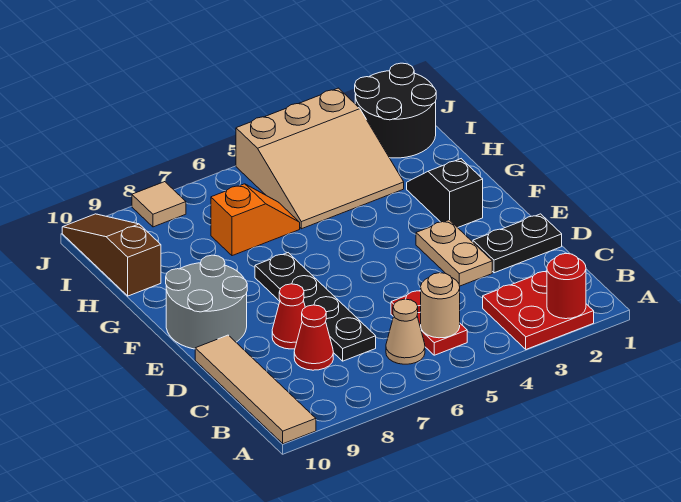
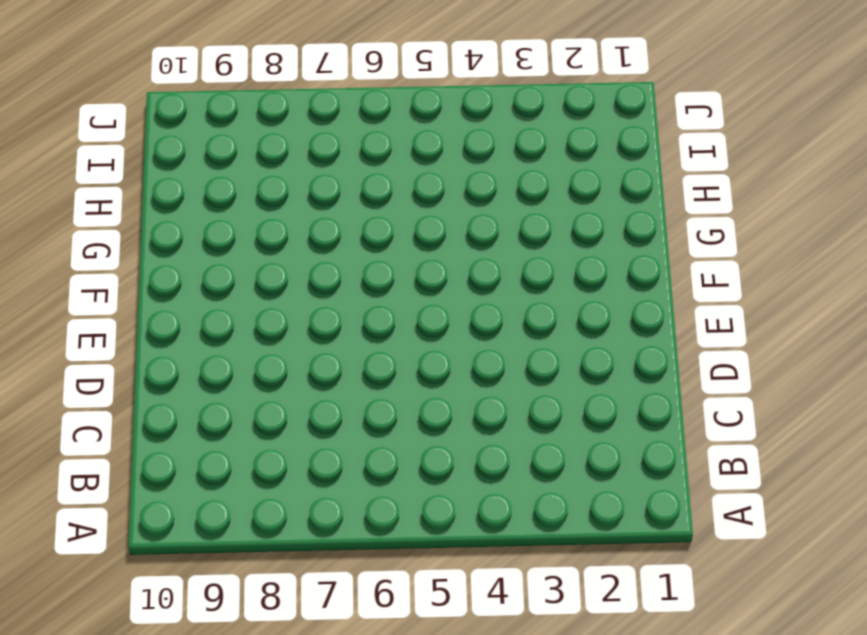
none -> red 2x2 plate [483,271,594,349]
none -> tan 1x4 tile [195,335,316,444]
none -> red 1x2 plate [391,290,467,355]

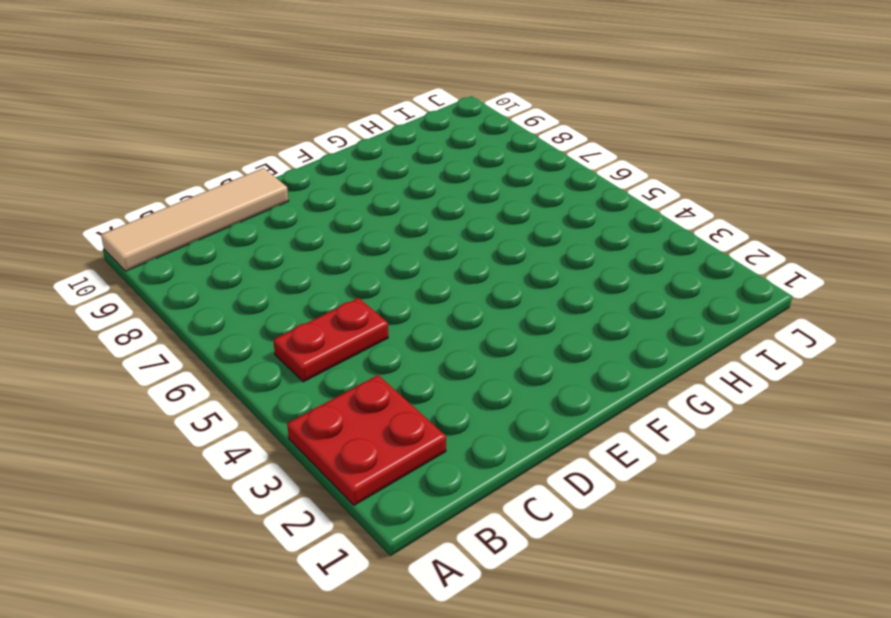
none -> tan 1x1 cone [386,299,425,364]
none -> black 1x4 plate [255,253,376,361]
none -> red 1x1 cone [294,305,333,370]

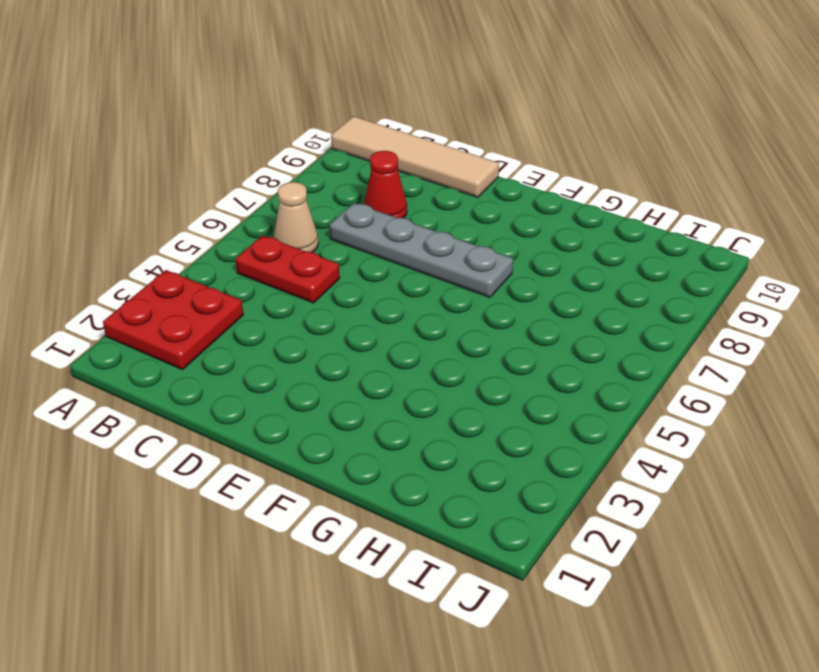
grey 1x4 plate [329,203,513,297] -> black 1x4 plate [255,253,376,361]
none -> black 1x2 plate [473,214,562,273]
none -> tan 1x2 plate [416,220,492,286]
none -> red 1x1 cone [272,284,305,349]

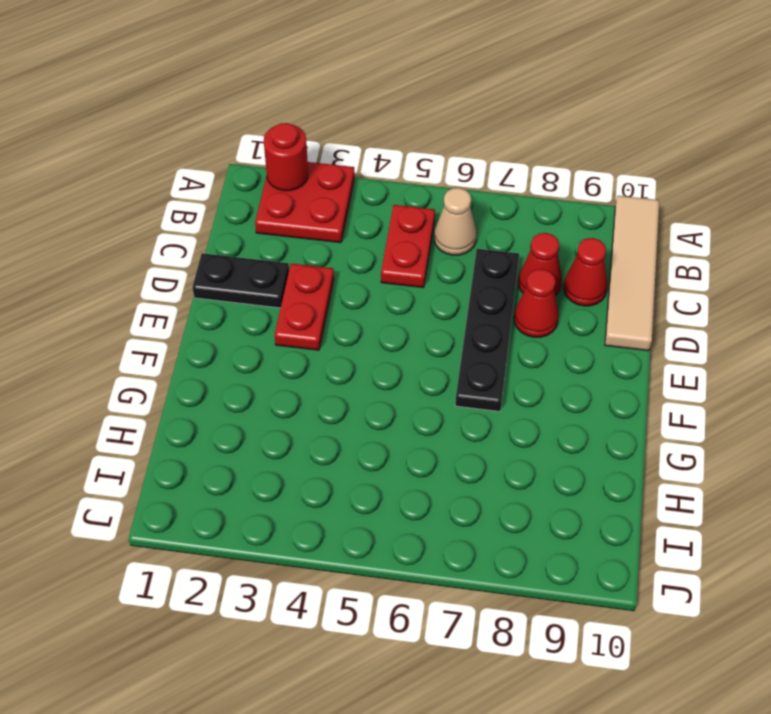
red 1x1 cone [563,238,608,306] -> none
red 1x2 plate [275,263,334,350] -> tan 1x2 plate [416,220,492,286]
none -> grey 2x2 round brick [166,255,247,349]
none -> black 1x2 slope [407,159,483,228]
none -> tan 3x3 slope [236,88,404,229]

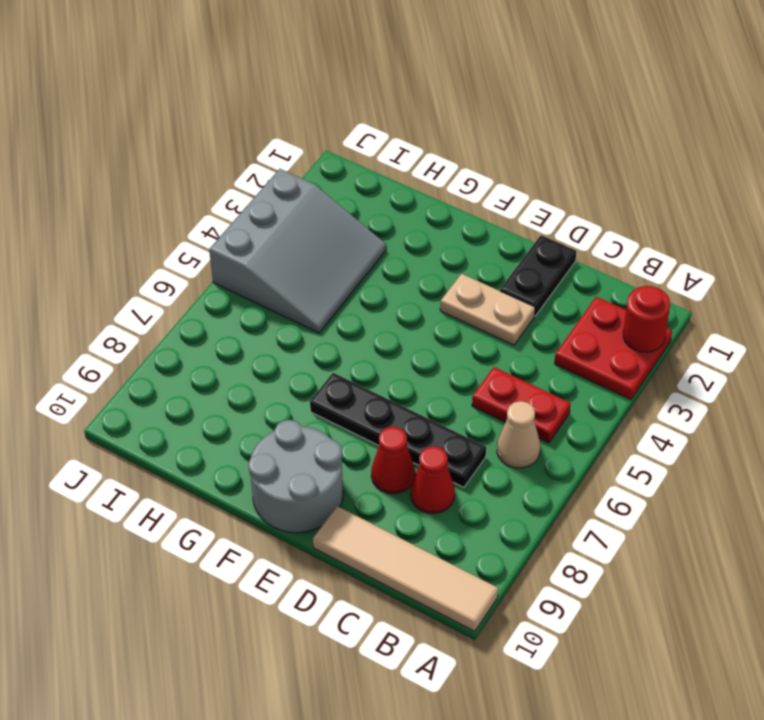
grey 3x3 slope [209,169,386,333] -> tan 3x3 slope [236,88,404,229]
none -> black 1x2 slope [407,159,483,228]
none -> orange 1x2 slope [211,184,300,256]
none -> brown 1x3 slope [62,214,161,296]

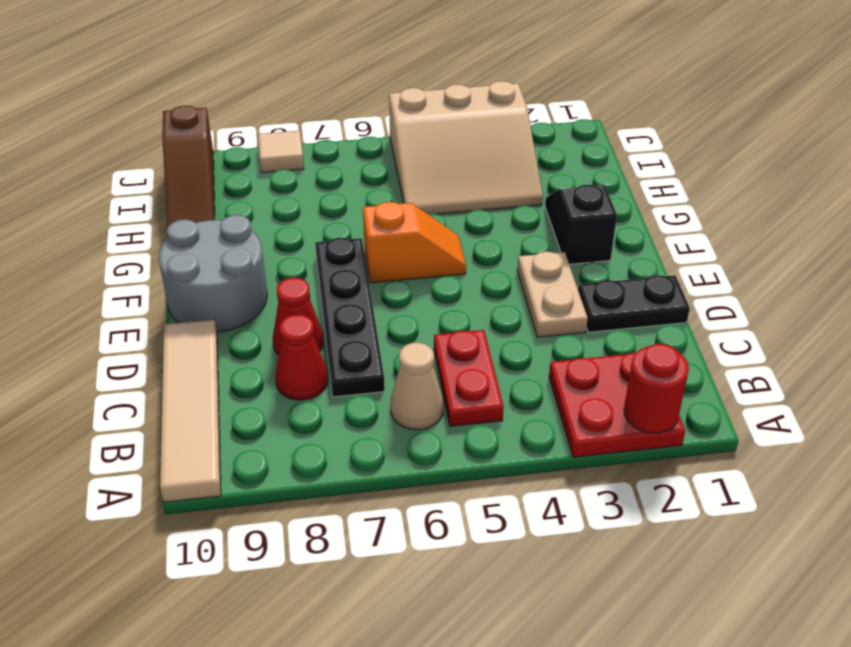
orange 1x2 slope [363,202,466,283] -> orange 1x2 slope moved to [211,184,300,256]
brown 1x3 slope [162,106,215,227] -> brown 1x3 slope turned to [62,214,161,296]
none -> black 2x2 round brick [355,63,436,158]
none -> tan 1x1 round brick [421,273,460,338]

